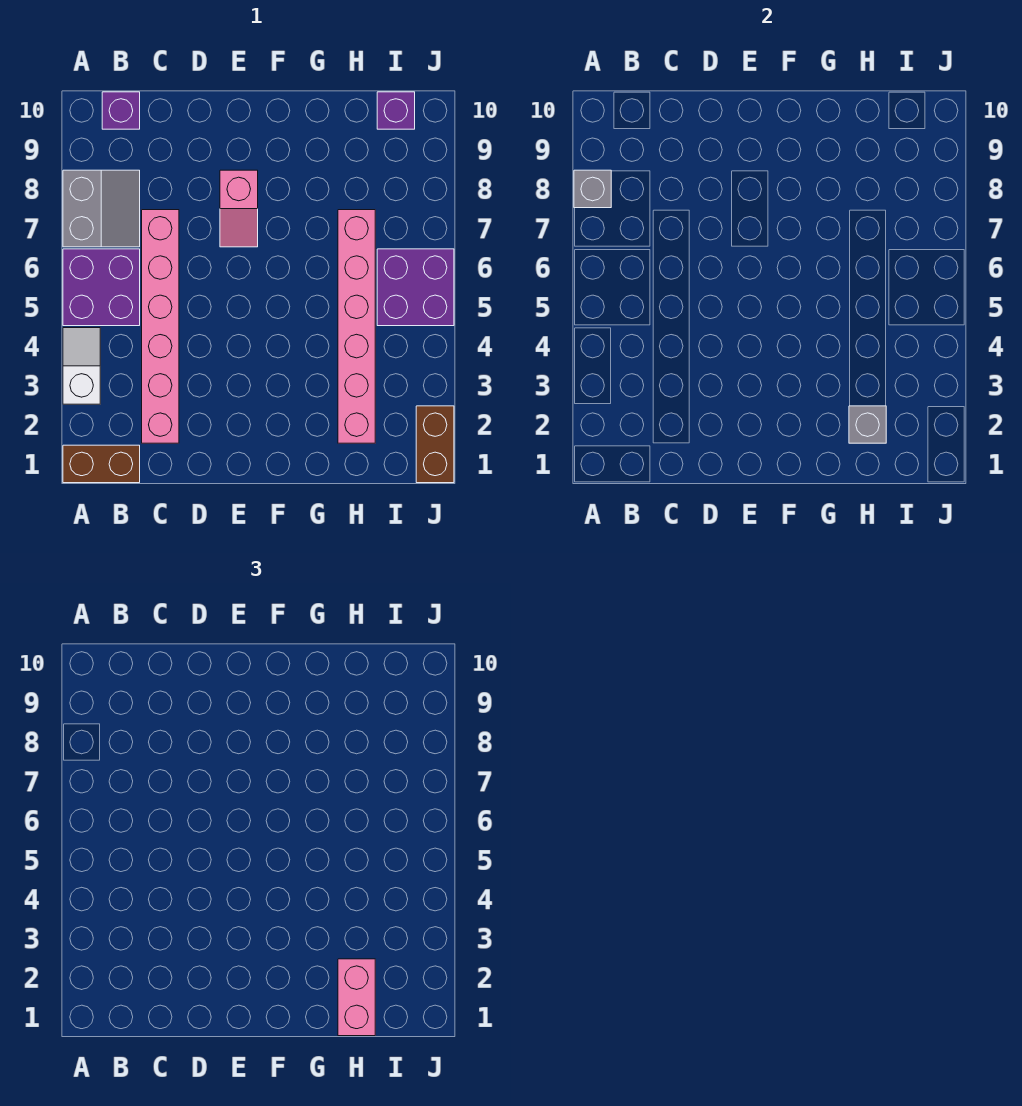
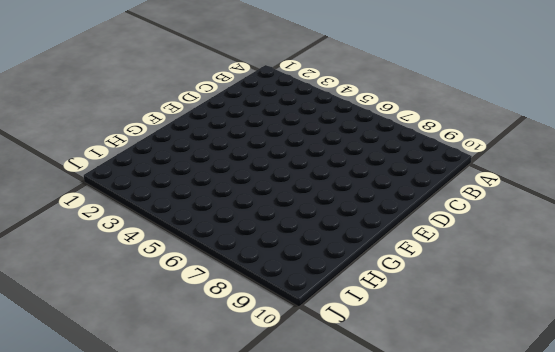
none -> brown 1x2 brick [63,445,140,483]
none -> white 1x2 slope [63,328,100,404]
none -> purple 2x2 brick [63,249,140,326]

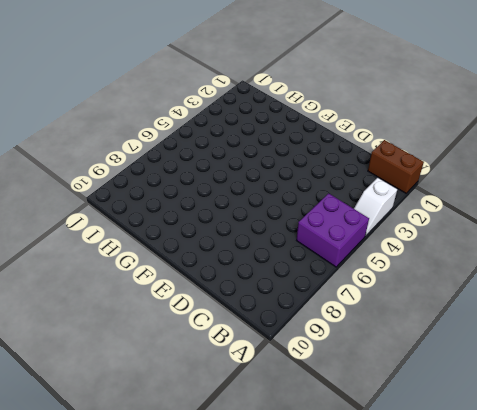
none -> grey 2x2 slope [63,170,140,247]
none -> purple 1x1 brick [102,92,140,129]
none -> pink 1x6 brick [142,210,179,443]

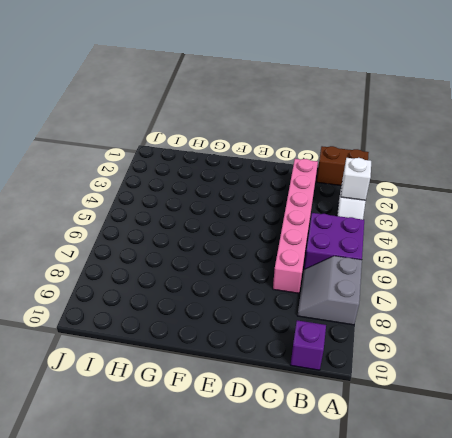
white 1x1 brick [341,158,371,200] -> none
none -> pink 1x2 slope [220,170,258,247]
none -> pink 1x6 brick [338,210,375,443]
none -> purple 2x2 brick [377,249,454,326]

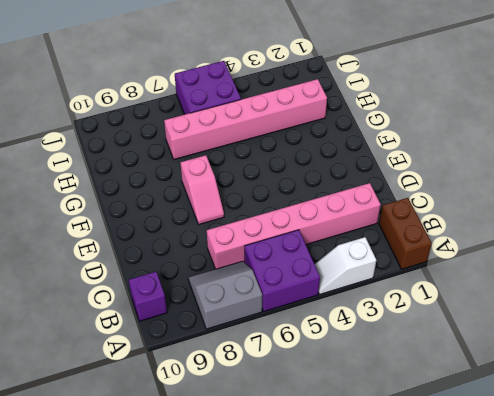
pink 1x2 slope [180,155,224,224] -> pink 1x2 slope turned to [220,170,258,247]
none -> purple 1x1 brick [377,92,415,129]
none -> brown 1x2 brick [416,406,454,483]
none -> grey 1x1 brick [574,170,611,208]

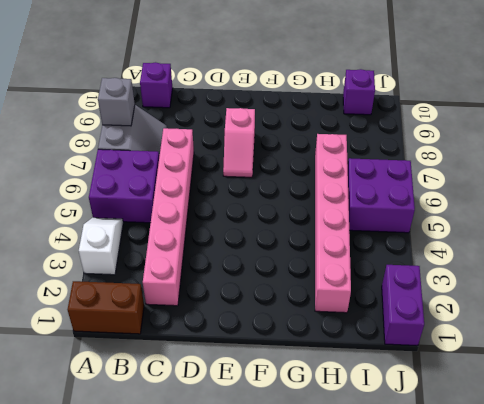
purple 1x2 brick [382,265,424,346] -> brown 1x2 brick [416,406,454,483]
none -> grey 1x1 brick [849,406,886,443]
none -> pink 1x2 brick [338,959,375,1036]

